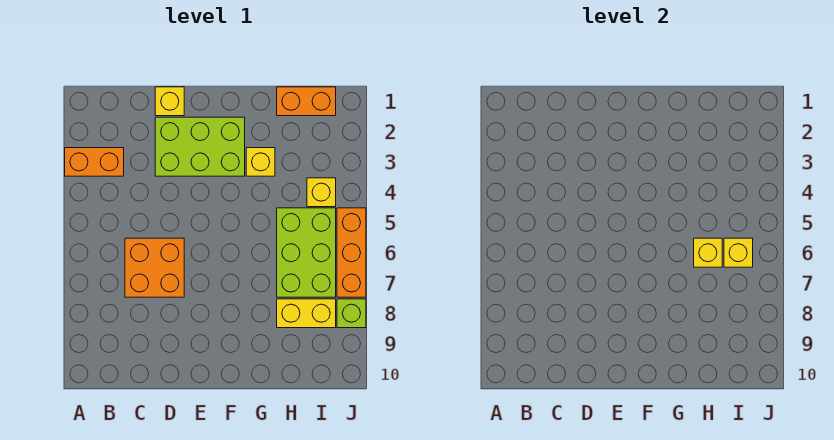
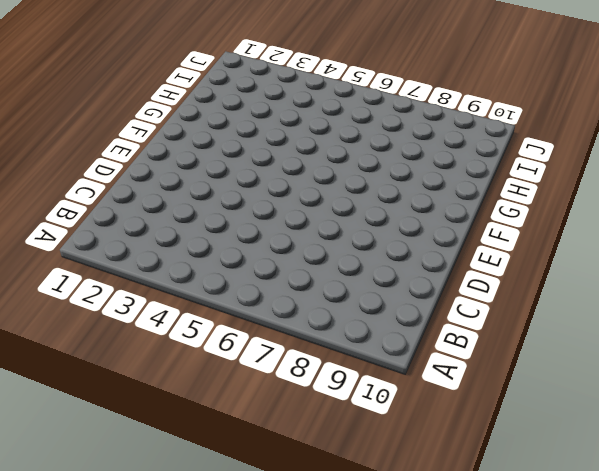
none -> orange 1x2 brick [65,148,124,176]
none -> orange 2x2 brick [125,238,184,297]
none -> yellow 1x1 brick [155,87,184,116]

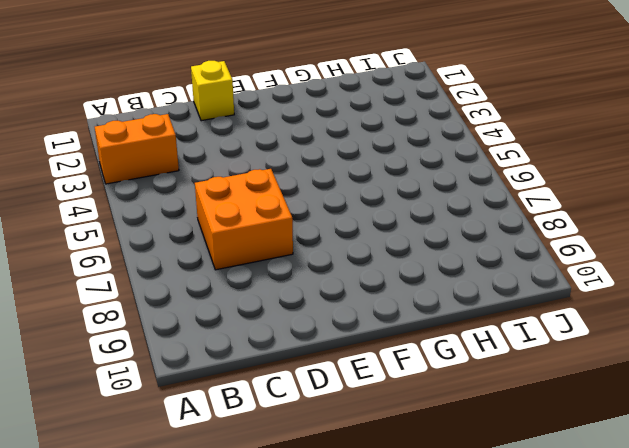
none -> lime 2x3 brick [155,117,245,176]
none -> yellow 1x1 brick [246,148,275,176]
none -> orange 1x2 brick [277,87,336,116]

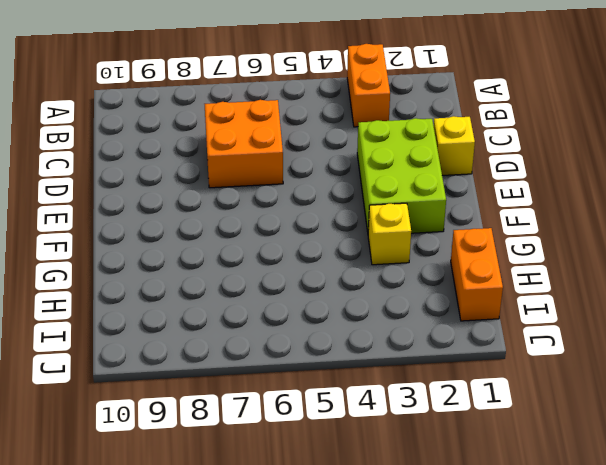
none -> lime 2x3 brick [277,208,336,297]
none -> yellow 1x2 brick [277,299,336,328]
none -> yellow 1x1 brick [307,178,336,207]

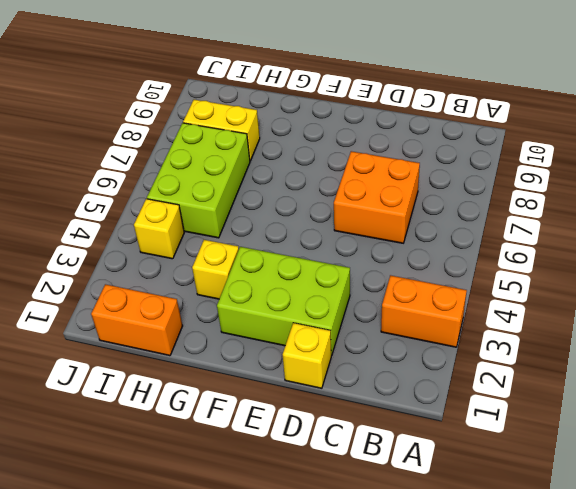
none -> orange 1x3 brick [337,208,366,297]
none -> lime 1x1 brick [337,299,366,328]
none -> yellow 1x1 brick [694,238,722,267]

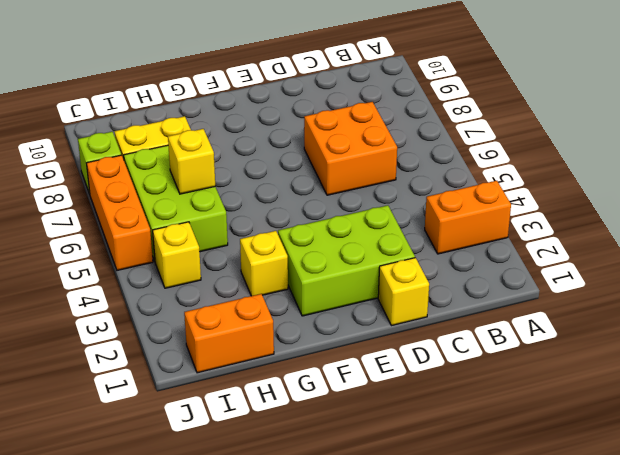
none -> yellow 1x1 brick [724,238,753,267]

